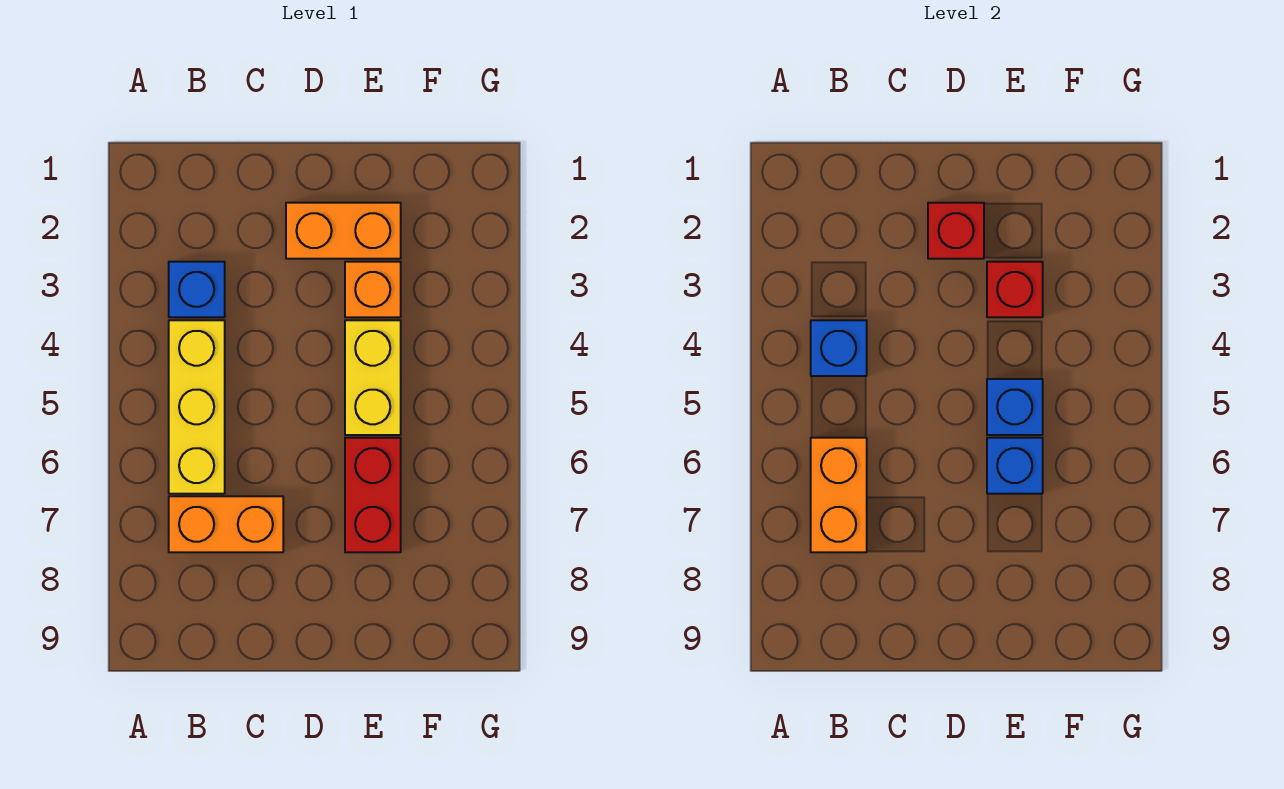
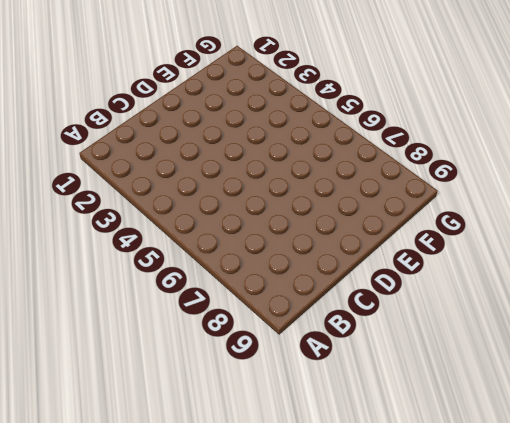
none -> blue 1x1 brick [169,262,225,317]
none -> yellow 1x3 brick [169,320,225,494]
none -> orange 1x2 brick [169,496,283,552]

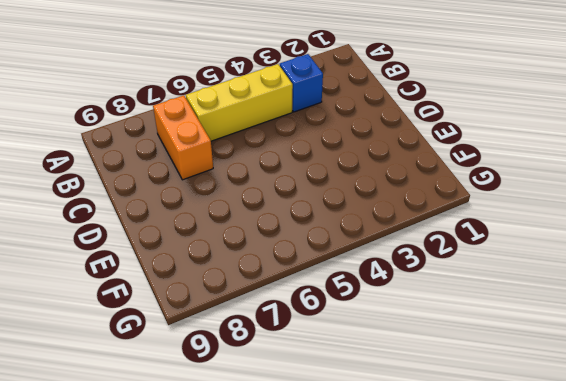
none -> orange 1x2 brick [286,203,401,259]
none -> orange 1x1 brick [345,262,401,317]
none -> yellow 1x2 brick [345,320,401,435]

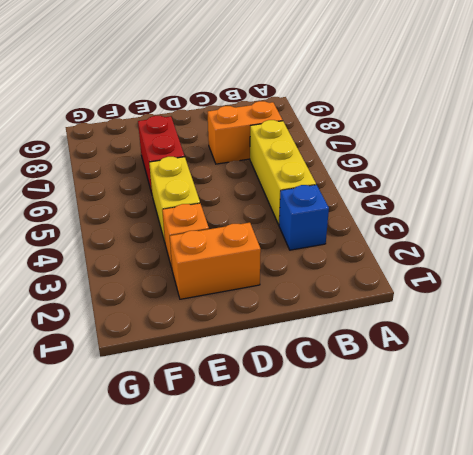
none -> blue 1x1 brick [811,320,867,376]
none -> orange 1x2 brick [811,438,867,552]
none -> red 1x1 brick [928,203,984,259]

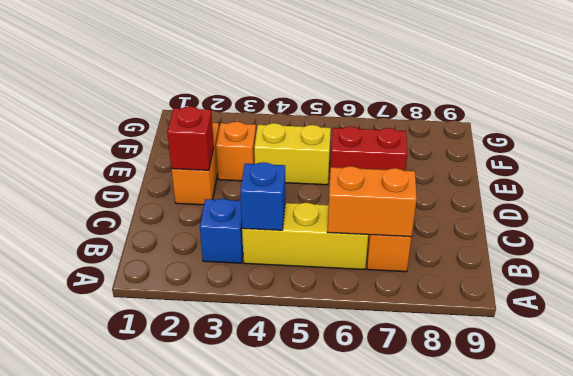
none -> red 1x1 brick [987,262,1043,317]
none -> blue 1x1 brick [987,379,1043,435]
none -> blue 1x1 brick [987,438,1043,494]

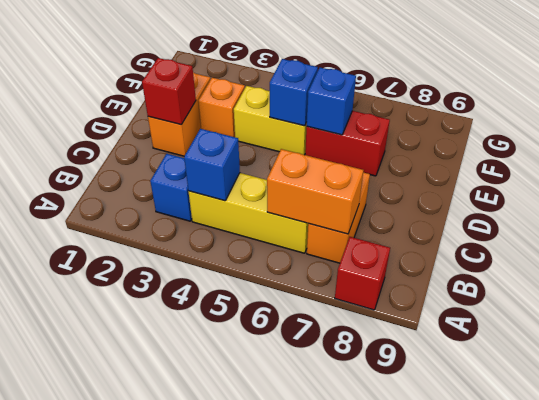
red 1x1 brick [335,237,390,310] -> red 1x1 brick moved to [987,262,1043,317]

